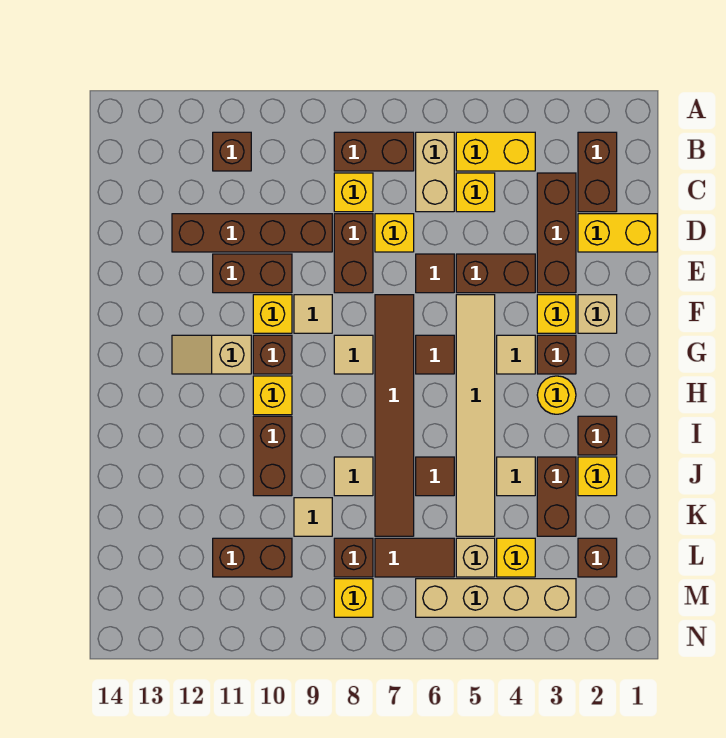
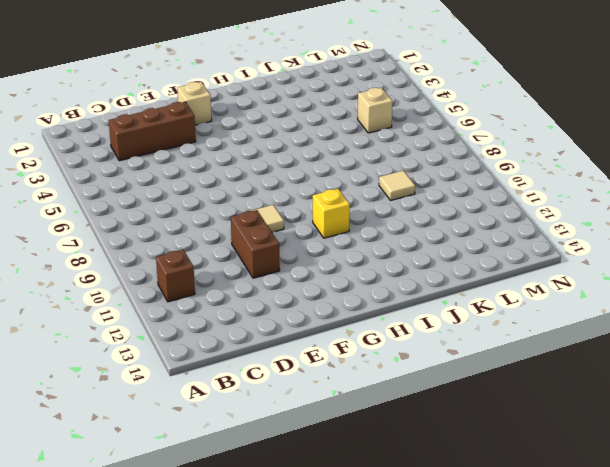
none -> brown 1x2 brick [578,132,617,212]
none -> yellow 1x2 brick [456,132,535,171]
none -> tan 1x2 brick [416,132,454,212]
none -> brown 1x2 brick [334,132,414,171]

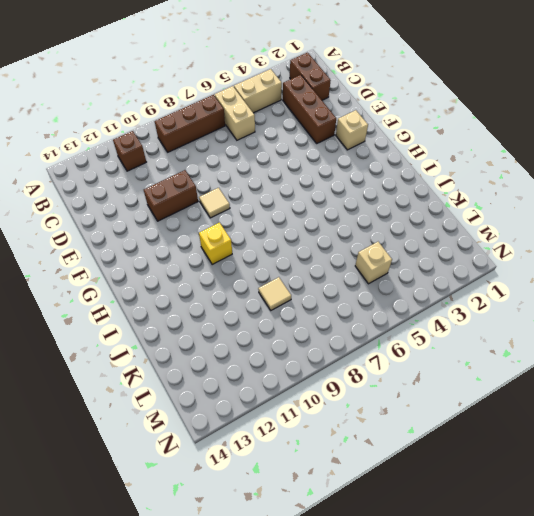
tan 1x2 brick [234,69,282,113] -> yellow 1x2 brick [456,132,535,171]
brown 1x3 brick [155,95,225,152] -> brown 1x2 brick [334,132,414,171]
none -> yellow 1x1 brick [456,173,495,212]
none -> yellow 1x1 brick [334,173,373,212]
none -> yellow 1x2 brick [578,214,657,252]
none -> yellow 1x1 brick [375,214,414,252]

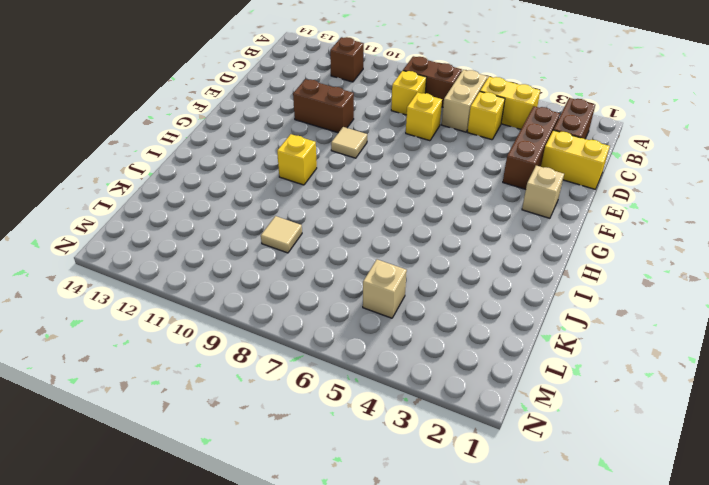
none -> brown 1x2 brick [334,214,373,293]
none -> brown 1x4 brick [172,214,332,252]
none -> brown 1x2 brick [456,254,535,293]
none -> brown 1x1 tile [416,254,454,293]

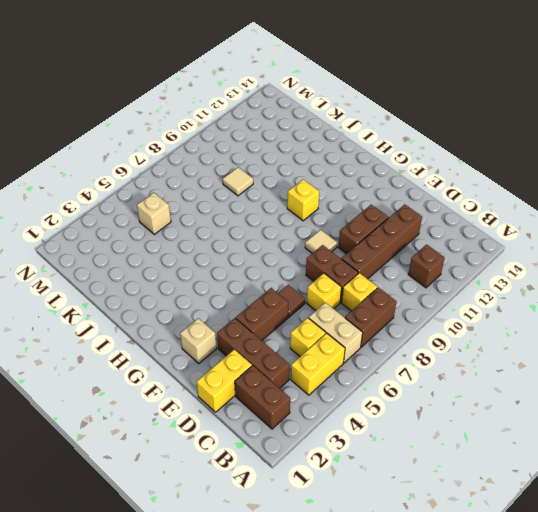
none -> yellow 1x1 brick [537,295,576,333]
none -> tan 1x6 tile [456,295,495,536]
none -> brown 1x6 tile [375,295,414,536]
none -> yellow 1x1 brick [253,295,292,333]

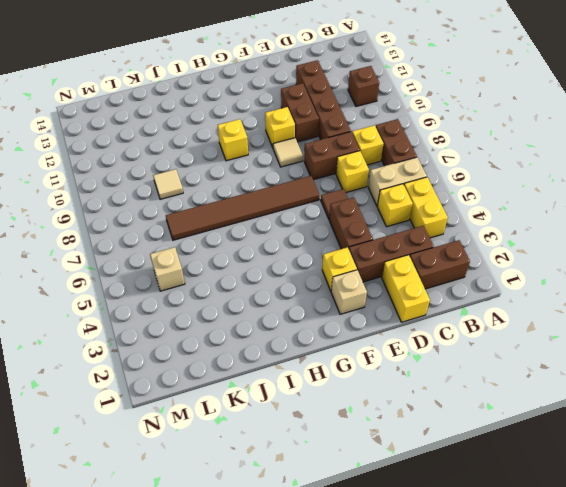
none -> tan 1x6 tile [456,295,495,536]
none -> brown 1x1 brick [537,335,576,374]
none -> tan 1x1 tile [497,335,535,374]
none -> brown 1x1 tile [416,335,454,374]

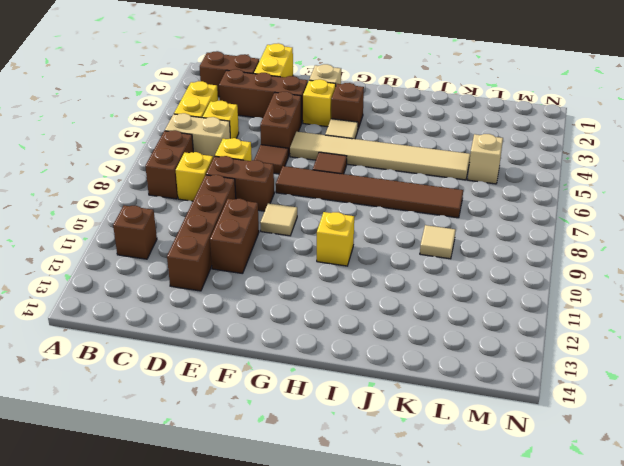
none -> yellow 1x1 brick [253,295,292,333]
none -> tan 1x1 tile [334,335,373,374]
none -> brown 1x1 brick [253,335,292,374]
none -> tan 1x2 slope [172,335,251,374]

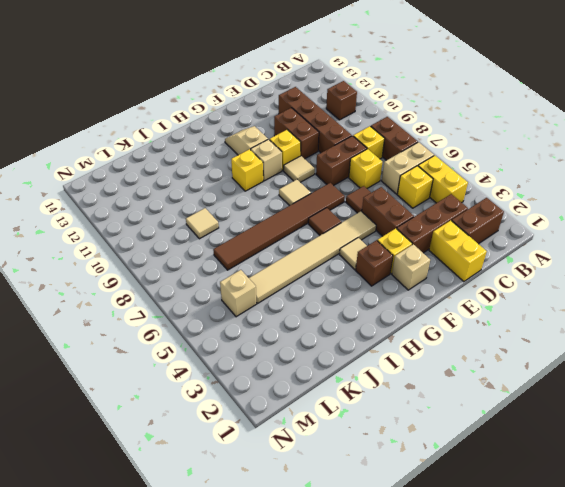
tan 1x1 brick [251,139,282,181] -> brown 1x1 brick [253,335,292,374]
none -> yellow 1x1 round brick [537,376,576,414]
none -> brown 1x1 brick [578,416,617,455]
none -> brown 1x2 brick [253,416,292,496]
none -> yellow 1x1 brick [578,457,617,496]

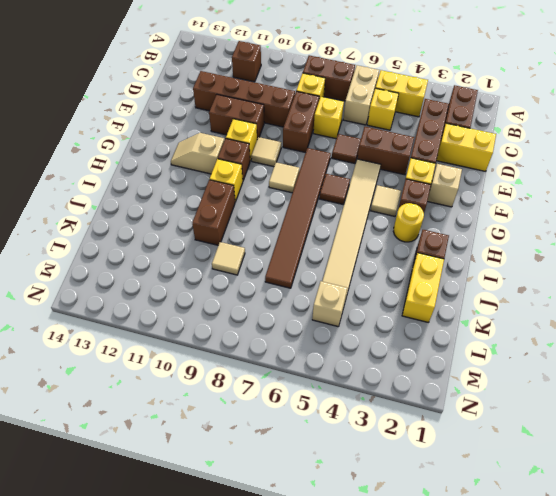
yellow 1x2 brick [402,253,444,323] -> yellow 1x1 brick [578,457,617,496]
none -> brown 1x2 brick [537,457,576,536]
none -> tan 1x1 tile [497,457,535,496]
none -> brown 1x1 tile [416,457,454,496]
none -> tan 1x1 tile [334,457,373,496]

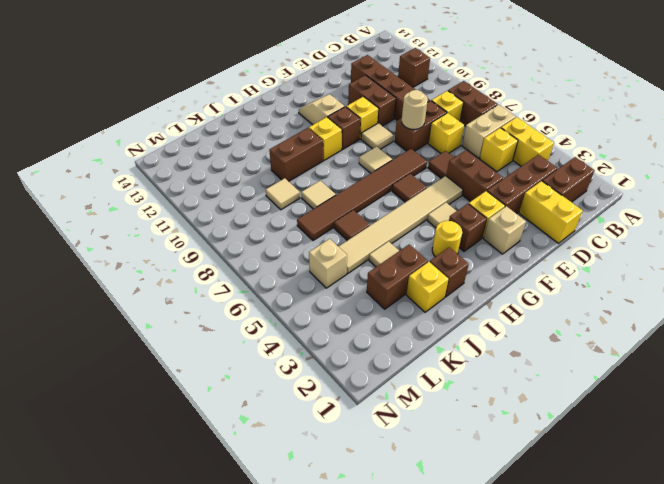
tan 1x1 round brick [402,90,428,129] -> none
none -> brown 1x1 brick [578,538,617,577]
none -> yellow 1x1 brick [497,538,535,577]
none -> brown 1x2 tile [375,538,454,577]
none -> brown 1x1 brick [334,538,373,577]

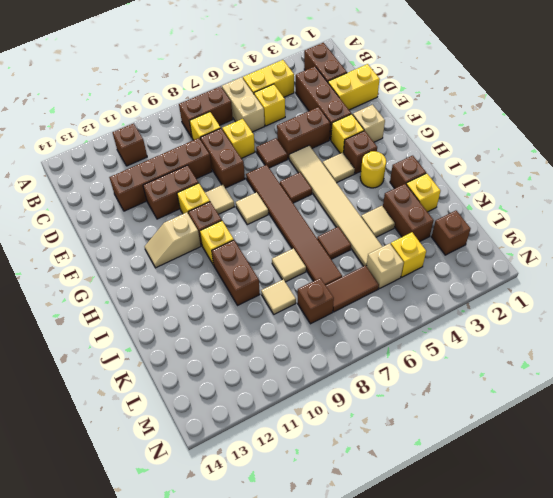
none -> brown 1x2 brick [213,538,292,577]
none -> tan 1x4 brick [416,579,576,617]
none -> yellow 1x1 brick [334,579,373,617]

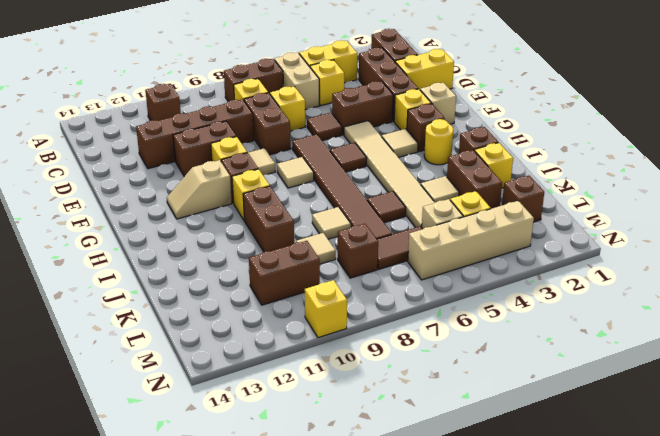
yellow 1x1 brick [305,280,347,338] -> yellow 1x1 brick moved to [334,579,373,617]

